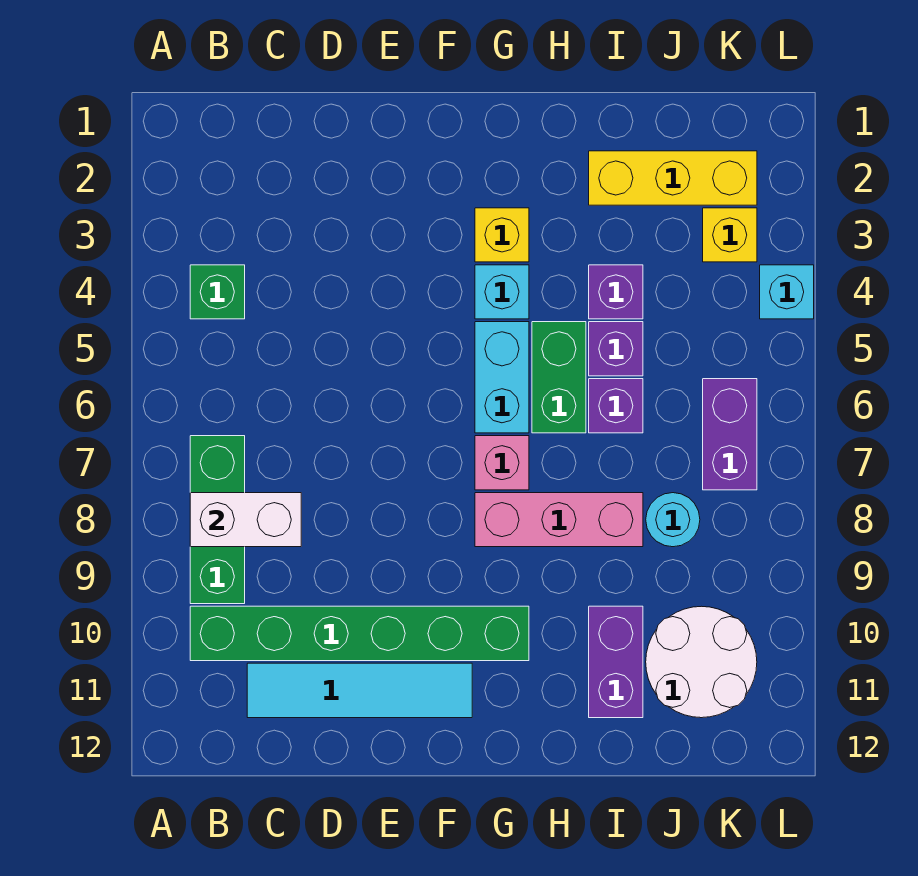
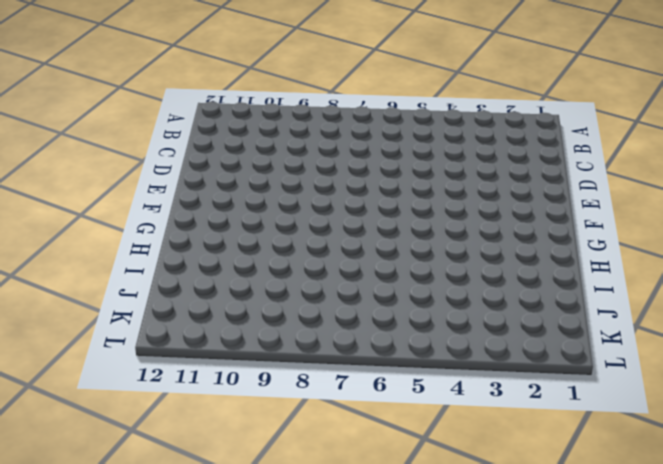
none -> green 1x1 brick [190,265,245,319]
none -> green 1x3 brick [190,436,245,604]
none -> green 1x6 brick [190,606,529,661]

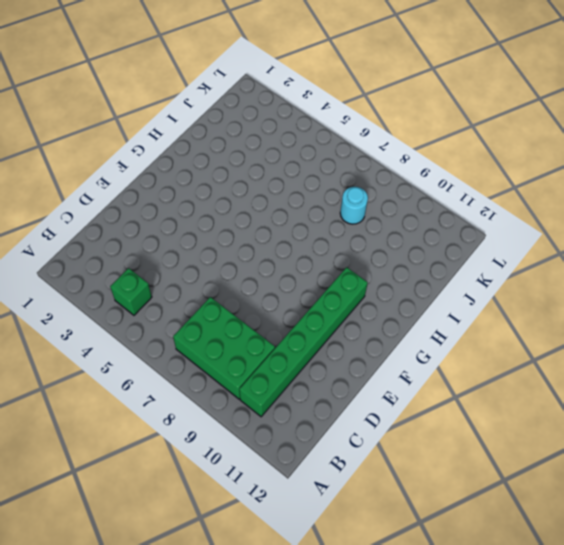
green 2x3 brick [173,297,275,399] -> green 1x3 brick [190,436,245,604]
none -> cyan 1x4 tile [247,663,472,718]
none -> yellow 1x1 brick [475,208,529,262]
none -> cyan 1x1 brick [475,265,529,319]

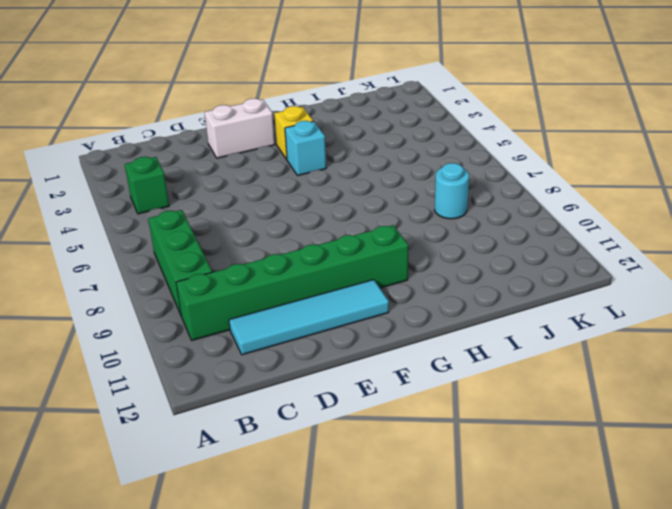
white 1x2 brick [205,98,275,158] -> white 1x2 brick moved to [190,493,301,547]
none -> cyan 1x2 brick [475,322,529,433]
none -> pink 1x1 brick [475,436,529,490]
none -> pink 1x3 brick [475,493,643,547]

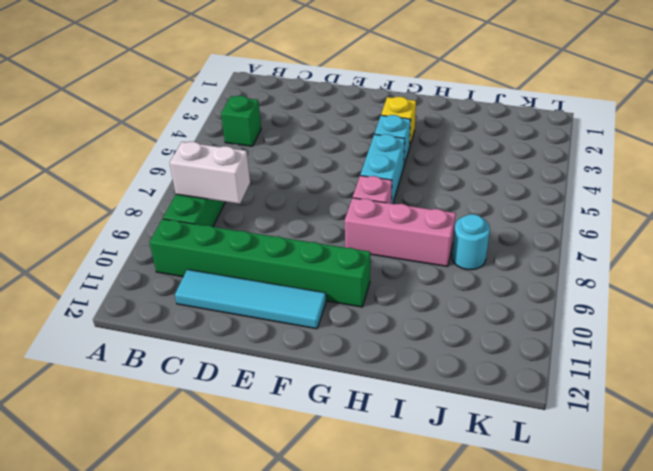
none -> green 1x2 brick [532,322,586,433]
none -> yellow 1x3 brick [589,151,757,205]
none -> purple 1x1 brick [589,265,643,319]

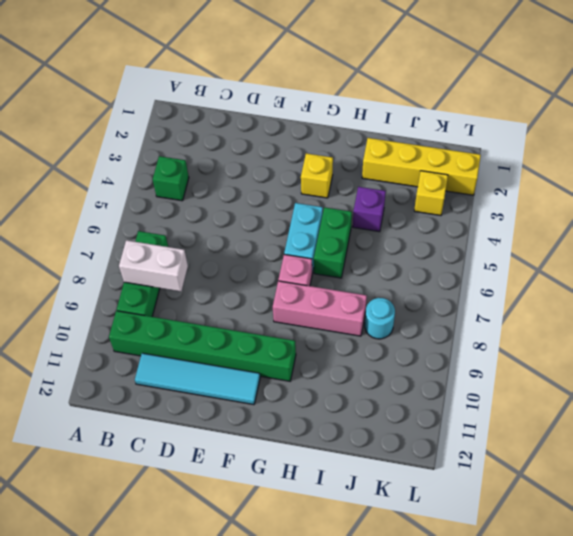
yellow 1x4 brick [362,138,481,195] -> yellow 1x3 brick [589,151,757,205]
none -> cyan 1x1 brick [475,265,529,319]
none -> purple 1x1 brick [589,322,643,376]
none -> purple 1x1 brick [589,379,643,433]

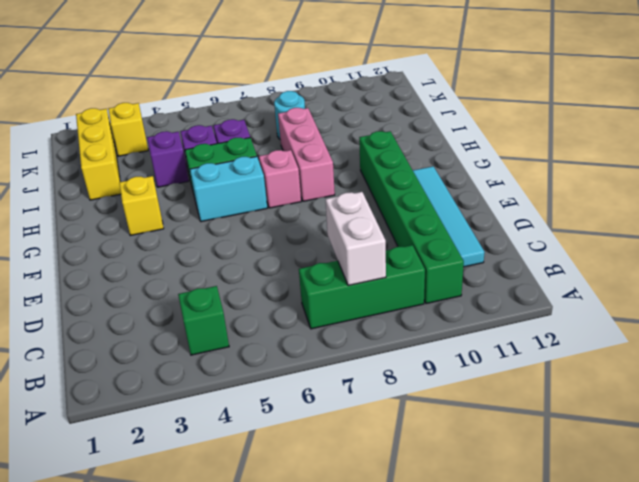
none -> cyan 1x1 brick [475,265,529,319]
none -> purple 1x2 brick [589,606,643,718]
none -> white 2x2 round brick [646,606,757,718]

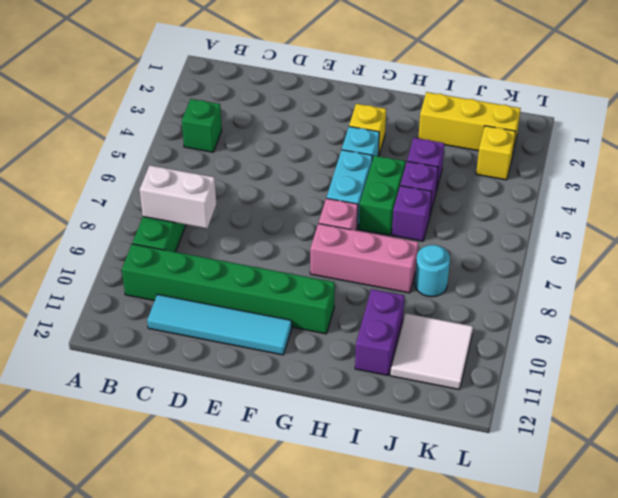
white 2x2 tile [390,313,473,389] -> white 2x2 round brick [646,606,757,718]
none -> purple 1x2 brick [703,379,757,490]
none -> cyan 1x1 brick [760,265,814,319]

